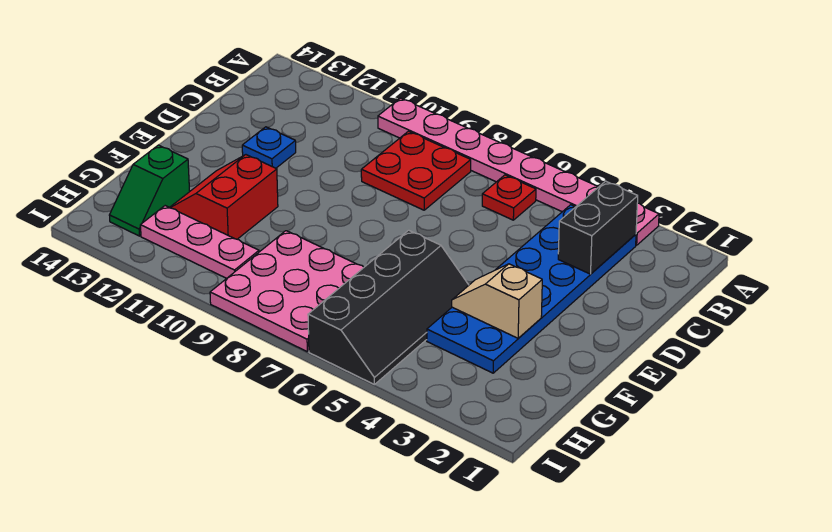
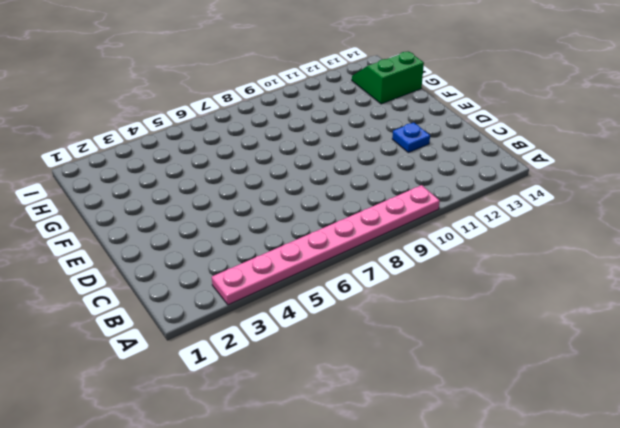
green 2x2 slope [352,51,424,104] -> green 1x2 slope [109,145,190,236]
none -> blue 2x6 plate [427,205,636,373]
none -> red 1x1 plate [482,175,536,220]
none -> red 2x2 plate [361,131,471,210]

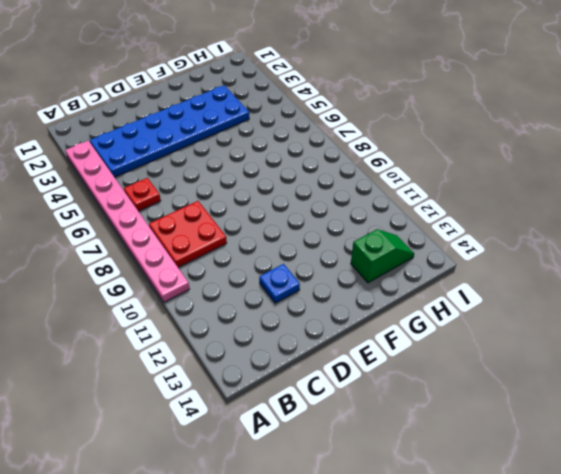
none -> black 2x4 slope [308,230,469,385]
none -> red 2x2 slope [170,155,278,239]
none -> pink 3x3 plate [210,231,364,351]

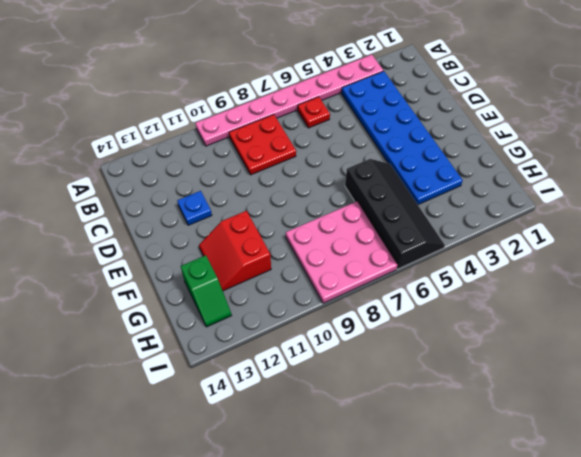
none -> pink 1x3 plate [140,206,259,278]
none -> black 1x2 brick [558,181,638,274]
none -> tan 1x2 slope [452,264,542,338]

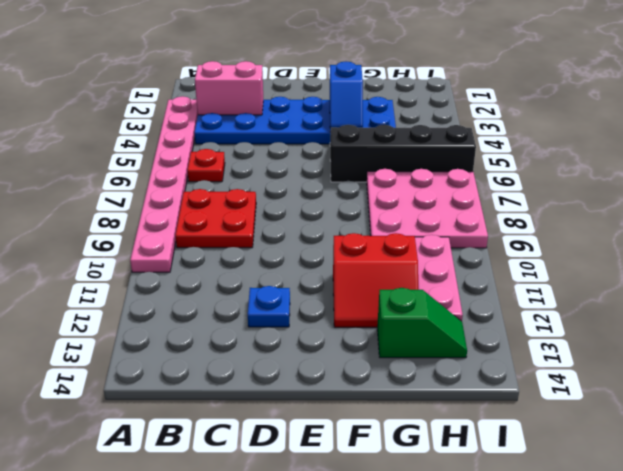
pink 1x2 brick [195,61,263,115] -> black 1x2 brick [558,181,638,274]
blue 1x2 slope [330,62,363,132] -> tan 1x2 slope [452,264,542,338]

